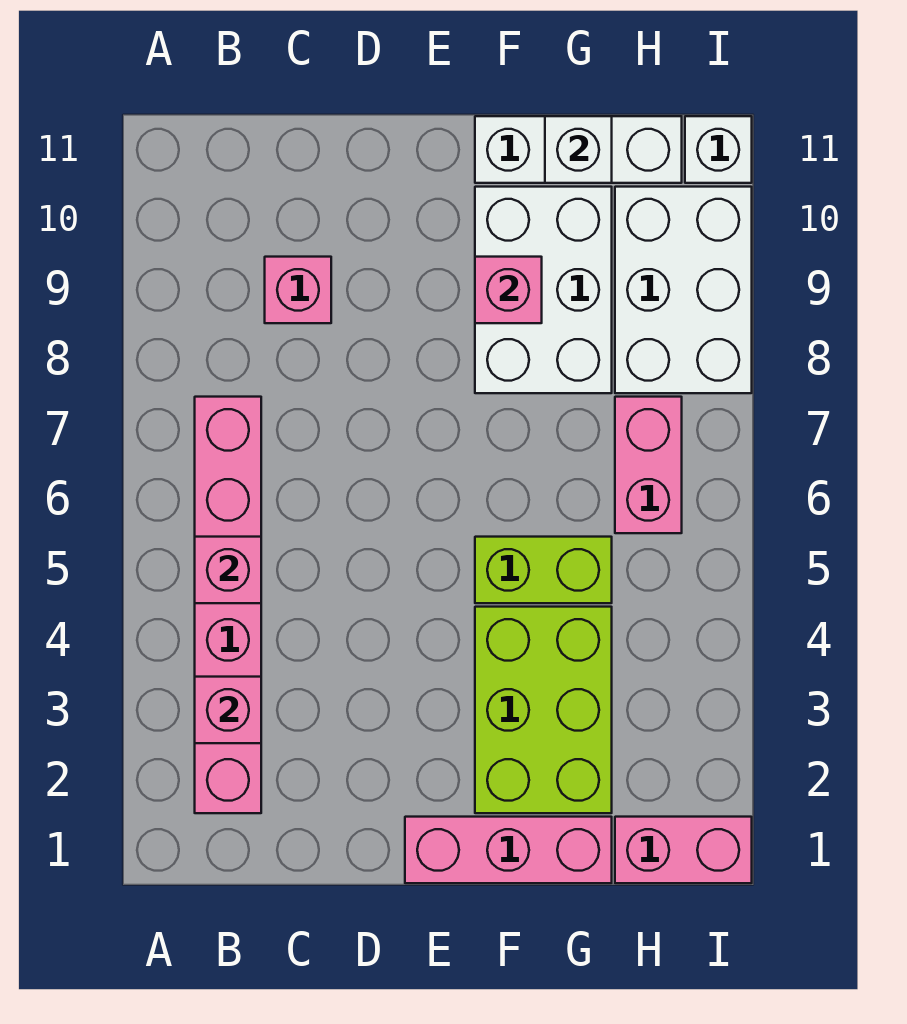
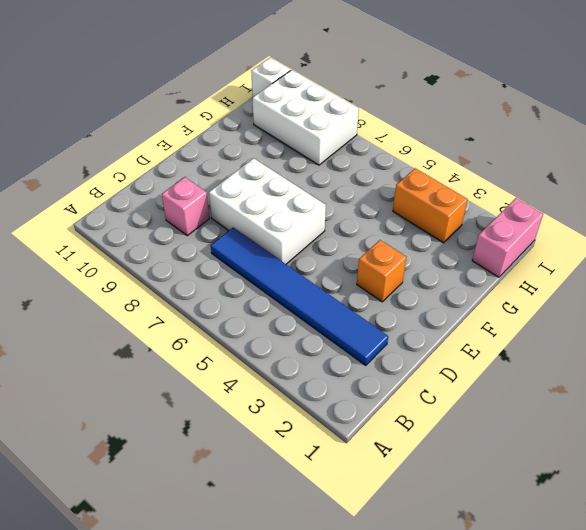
blue 1x6 tile [211,228,388,365] -> none
white 2x3 brick [209,158,326,264] -> white 2x3 brick moved to [475,187,612,393]
orange 1x1 brick [357,240,406,302] -> none
orange 1x2 brick [393,168,467,243] -> none
none -> pink 1x6 brick [195,397,261,813]
none -> pink 1x3 brick [405,817,612,883]
none -> lime 2x3 brick [475,607,612,813]

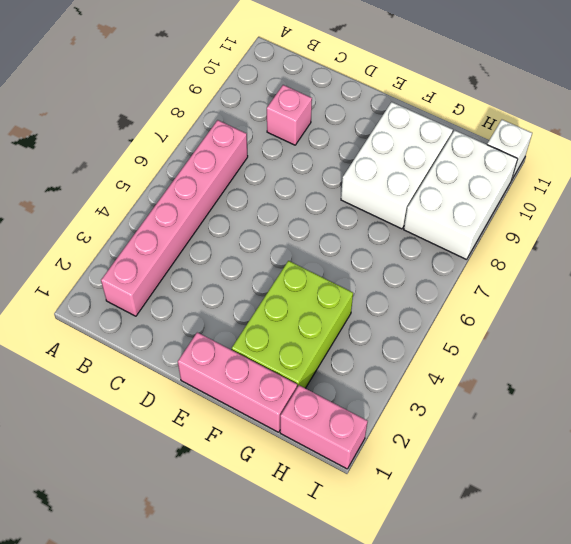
none -> lime 1x2 brick [475,537,612,603]
none -> white 1x3 brick [475,116,682,183]
none -> pink 1x2 brick [615,397,682,533]

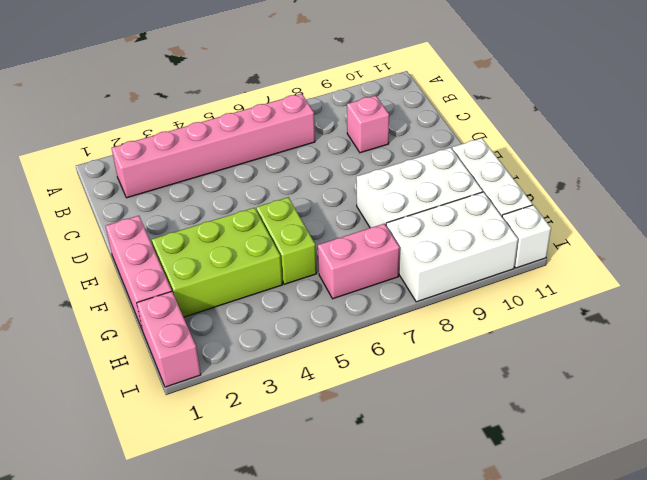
none -> pink 1x1 brick [195,677,261,743]
none -> pink 1x1 brick [195,537,261,603]
none -> pink 1x1 brick [475,257,542,323]

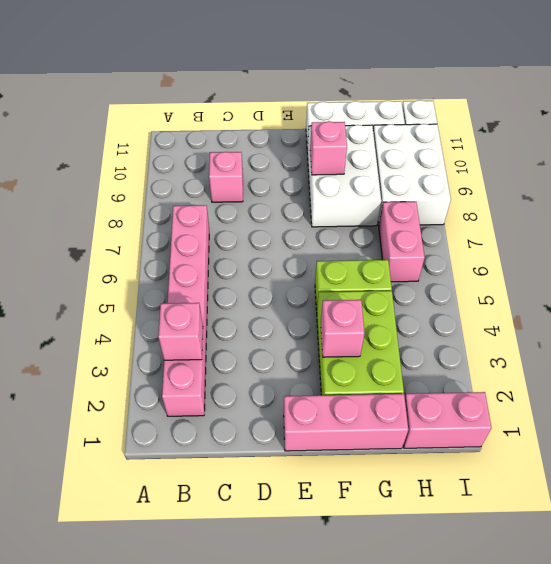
pink 1x1 brick [321,300,364,357] -> pink 1x1 brick moved to [195,537,261,603]
none -> white 1x1 brick [545,116,612,183]

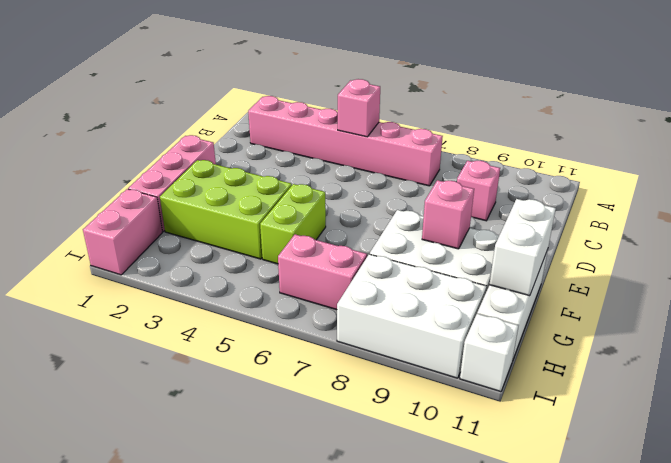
white 1x2 brick [489,199,556,296] -> white 1x1 brick [545,116,612,183]
none -> pink 1x1 brick [195,677,261,743]

